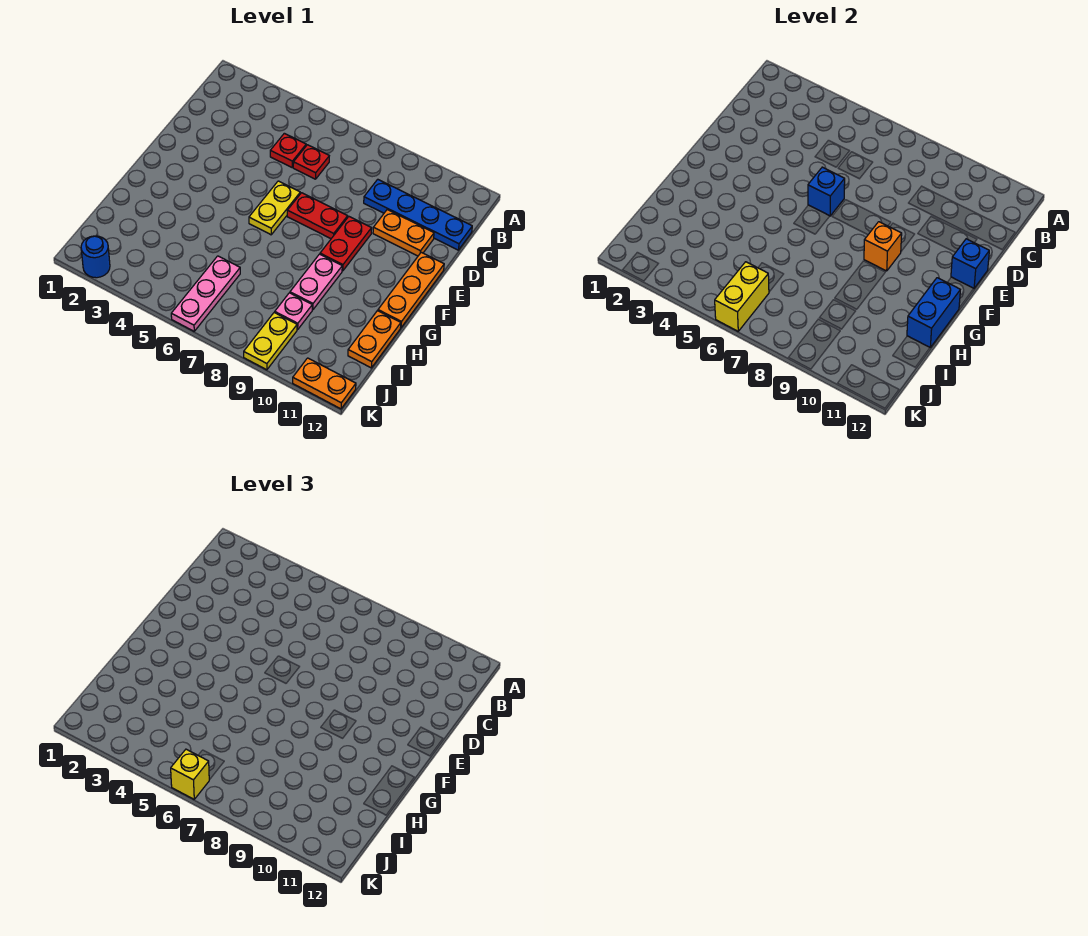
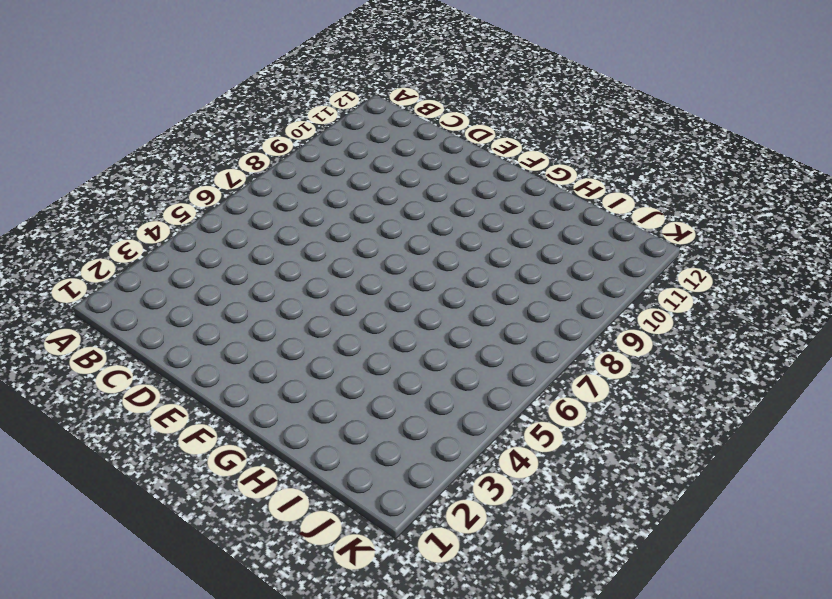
none -> red 1x1 plate [270,133,306,167]
none -> red 1x1 plate [293,145,329,179]
none -> blue 1x4 plate [364,179,472,250]

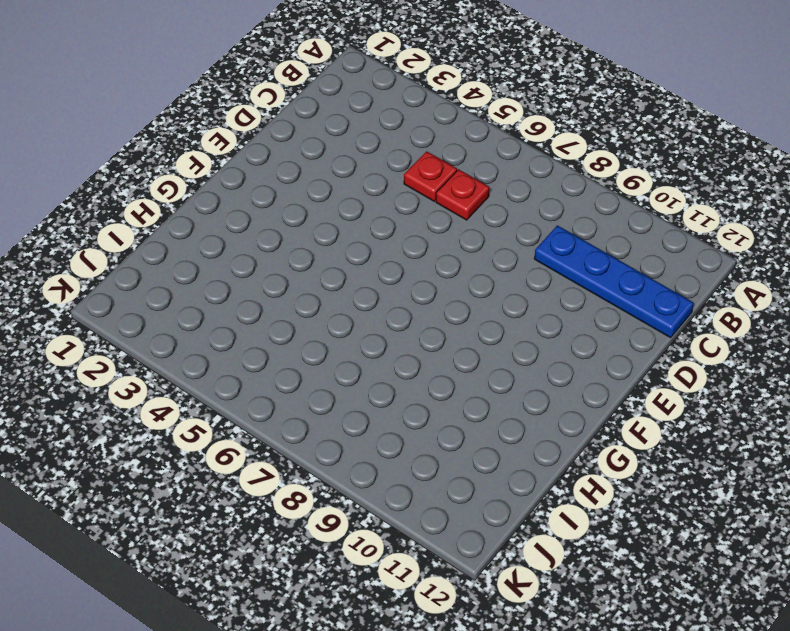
none -> orange 1x2 plate [373,210,434,256]
none -> yellow 1x2 plate [249,181,300,235]
none -> red 1x2 plate [287,193,348,239]

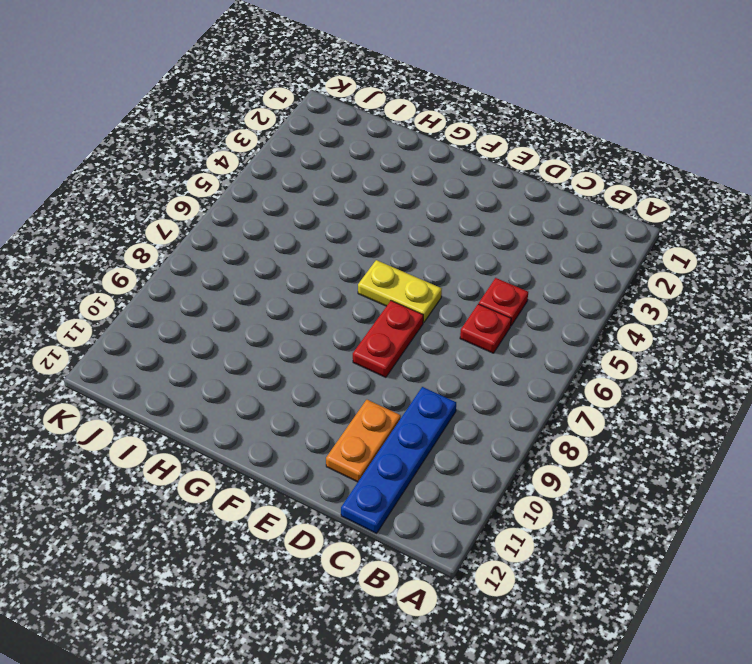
none -> red 1x2 plate [320,217,372,271]
none -> orange 1x3 plate [378,252,444,327]
none -> pink 1x2 plate [290,254,342,310]

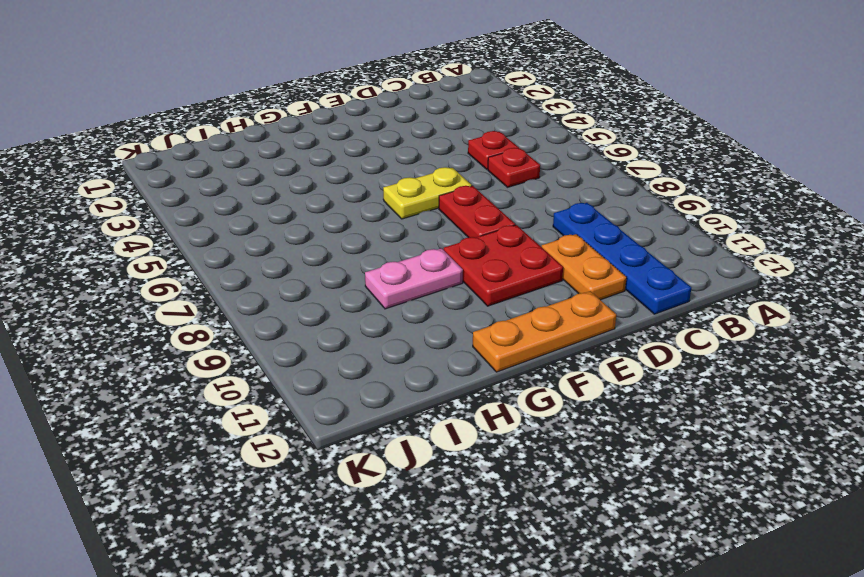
red 2x2 plate [444,225,563,306] -> red 1x2 plate [320,217,372,271]
none -> orange 1x2 plate [348,311,401,368]
none -> pink 1x3 plate [171,256,240,331]
none -> pink 1x1 plate [275,293,312,329]

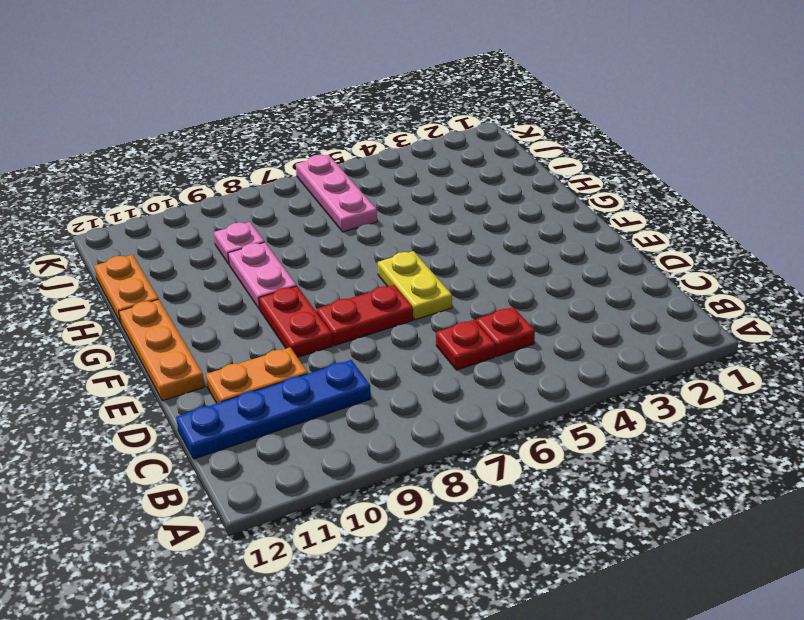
none -> yellow 1x2 plate [244,312,297,370]
none -> blue 1x1 round brick [81,236,110,278]
none -> orange 1x2 plate [293,358,356,409]

